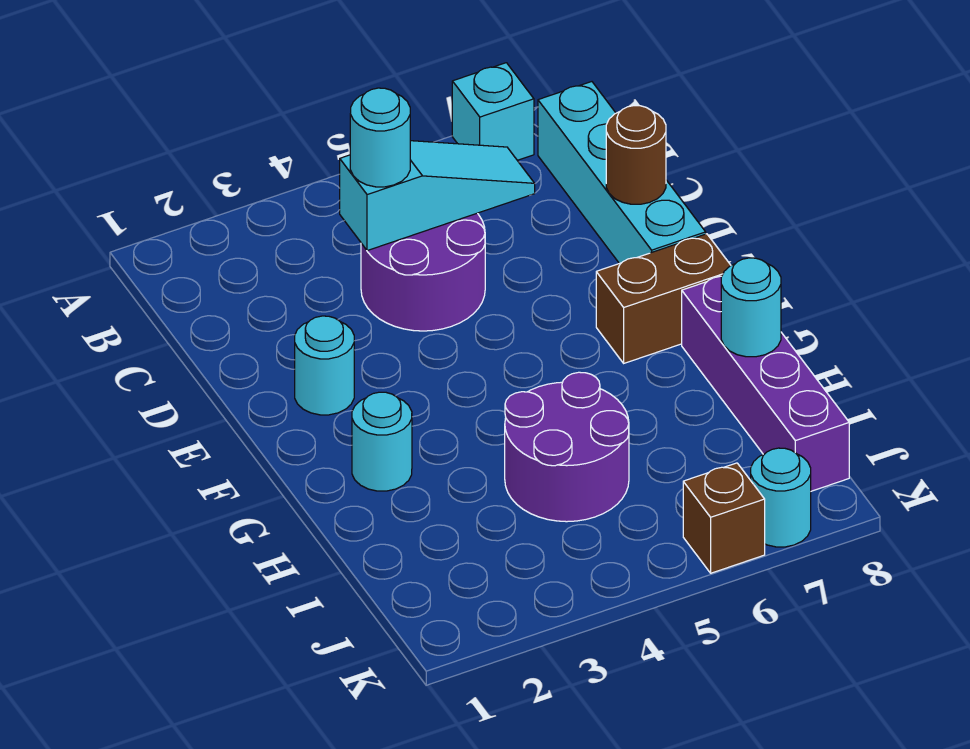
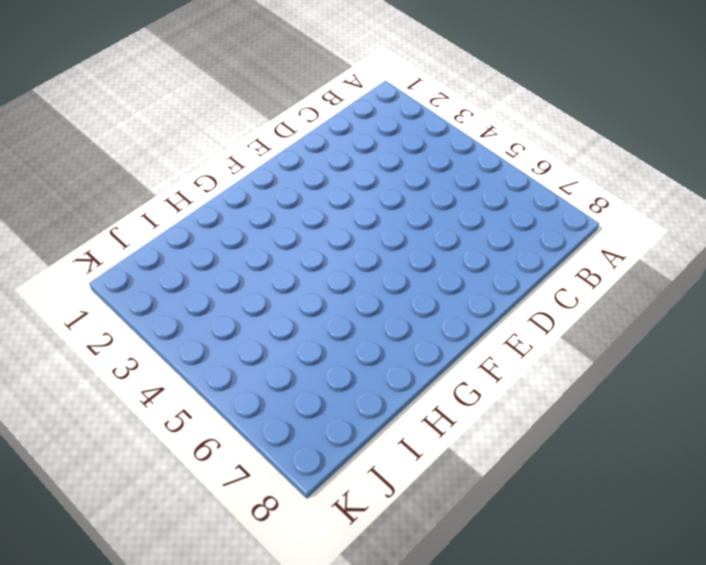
none -> cyan 1x1 brick [452,63,534,160]
none -> cyan 1x4 brick [538,82,706,263]
none -> purple 2x2 round brick [361,213,485,331]

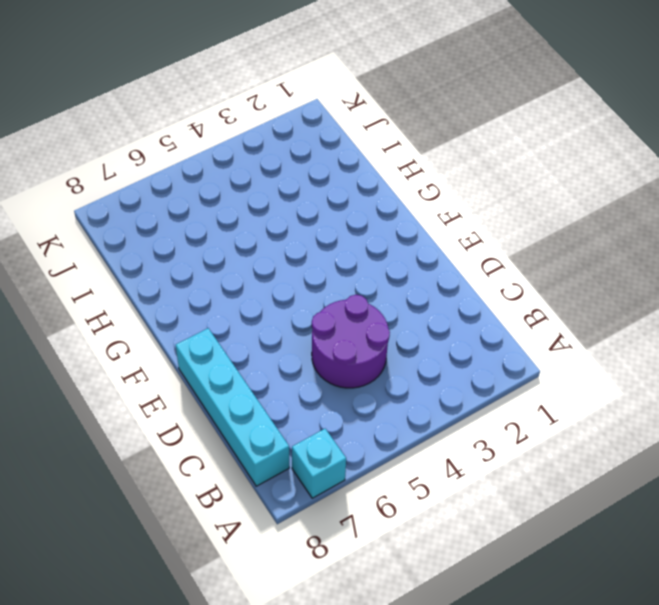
none -> cyan 1x1 round brick [295,316,354,415]
none -> brown 1x2 brick [596,234,731,363]
none -> cyan 1x1 round brick [352,392,412,491]

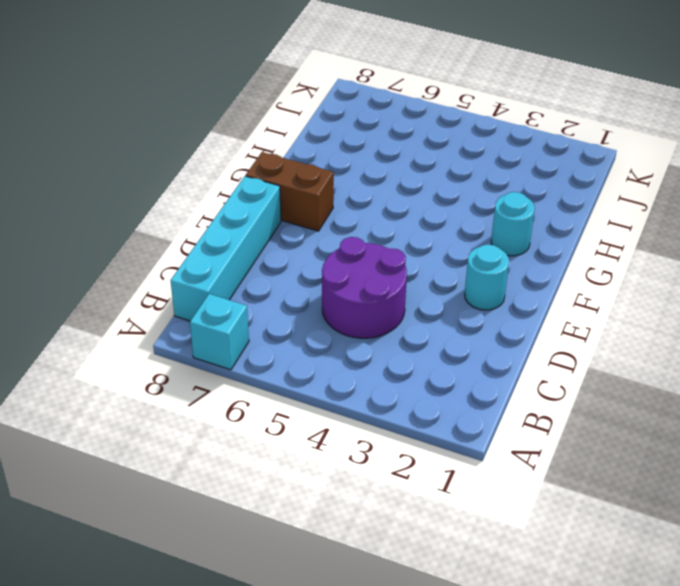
none -> purple 1x4 brick [682,276,849,491]
none -> purple 2x2 round brick [505,372,629,522]
none -> brown 1x1 brick [683,463,765,573]

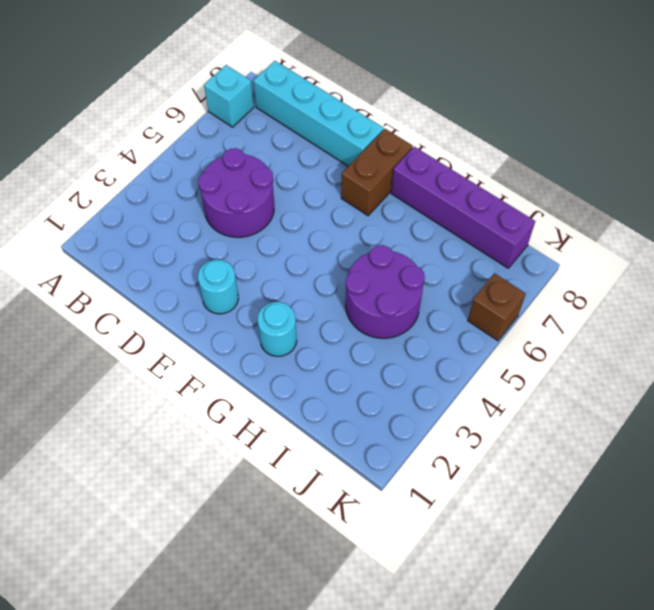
none -> cyan 1x1 round brick [751,448,811,547]
none -> cyan 1x3 slope [340,141,535,251]
none -> brown 1x1 round brick [606,106,666,204]

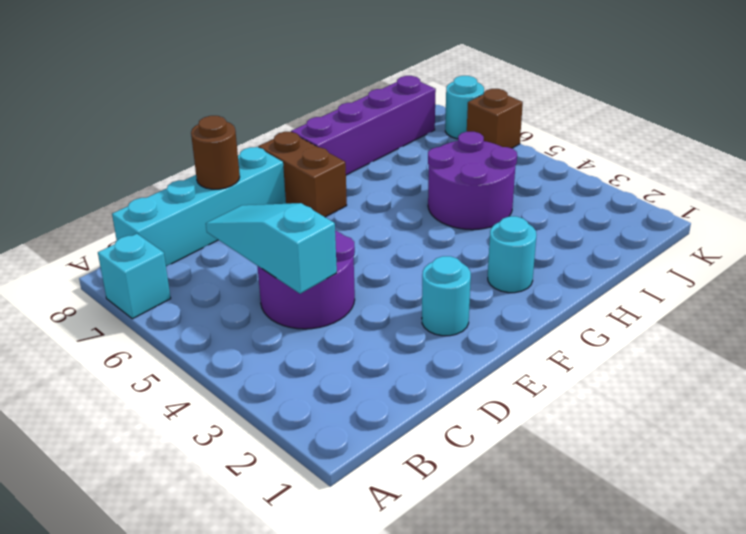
none -> cyan 1x1 round brick [721,258,781,357]
none -> cyan 1x1 round brick [350,88,410,187]

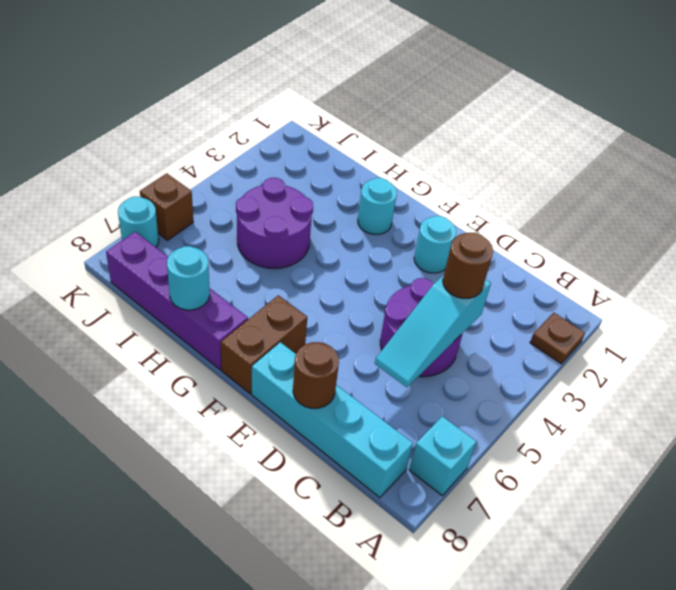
brown 1x1 plate [530,313,585,364] -> none
brown 1x1 round brick [443,233,493,298] -> cyan 1x1 round brick [350,88,410,187]

